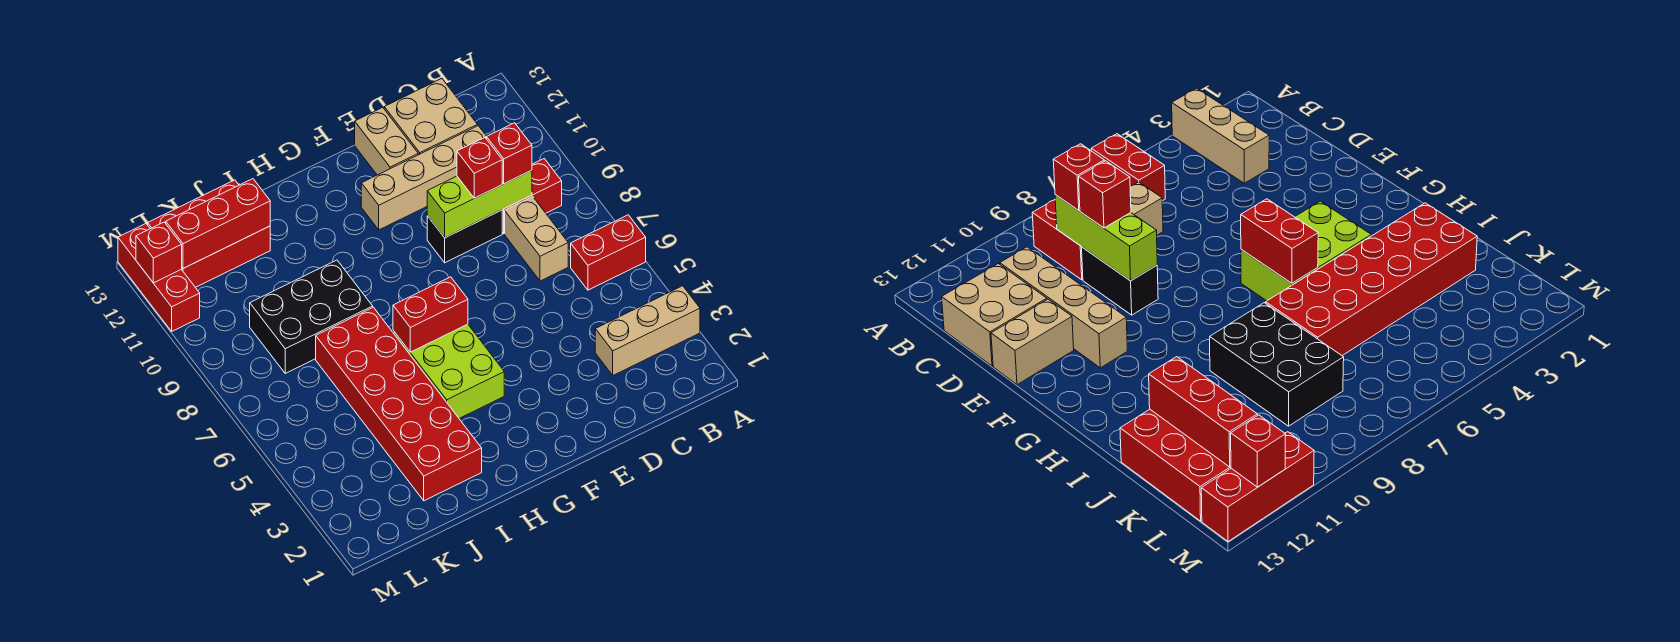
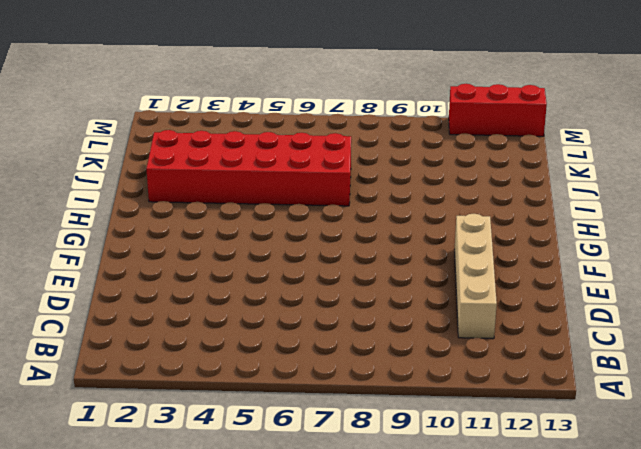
none -> tan 1x3 brick [595,286,700,375]
none -> red 1x2 brick [571,215,646,290]
none -> red 1x2 brick [502,159,562,234]

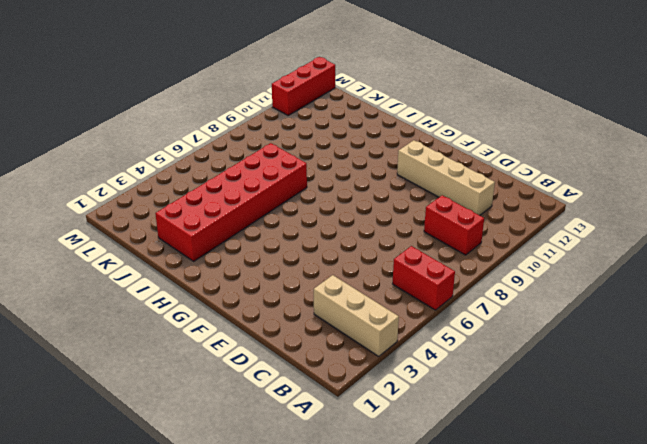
none -> tan 1x2 brick [505,197,568,281]
none -> tan 2x2 brick [384,79,477,155]
none -> black 1x2 brick [427,210,502,263]

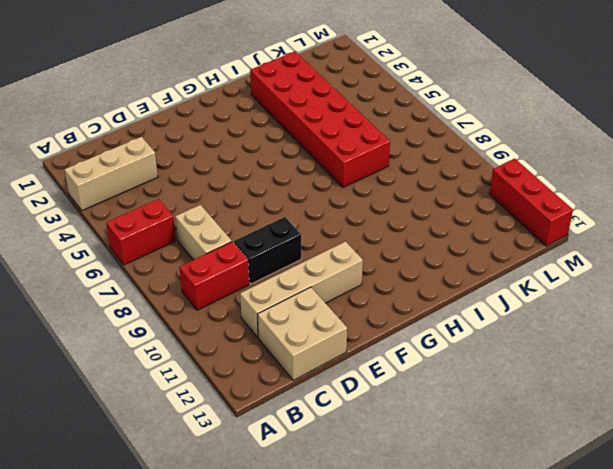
none -> tan 1x2 brick [355,107,418,175]
none -> lime 2x3 brick [393,324,504,418]
none -> black 2x3 brick [250,260,373,373]

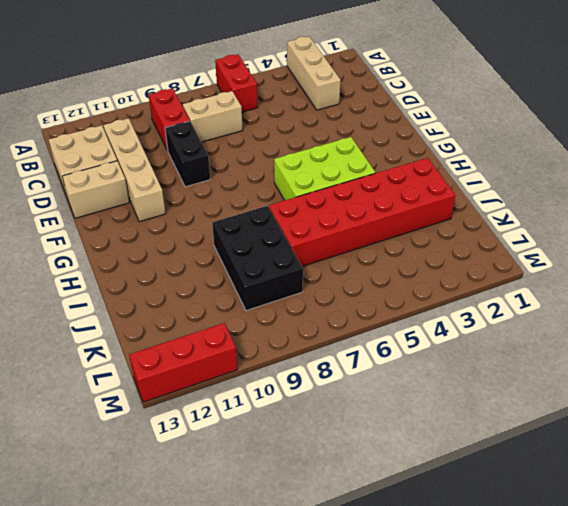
none -> red 2x3 brick [148,180,270,287]
none -> lime 1x3 brick [427,170,532,238]
none -> red 1x2 brick [393,277,468,352]

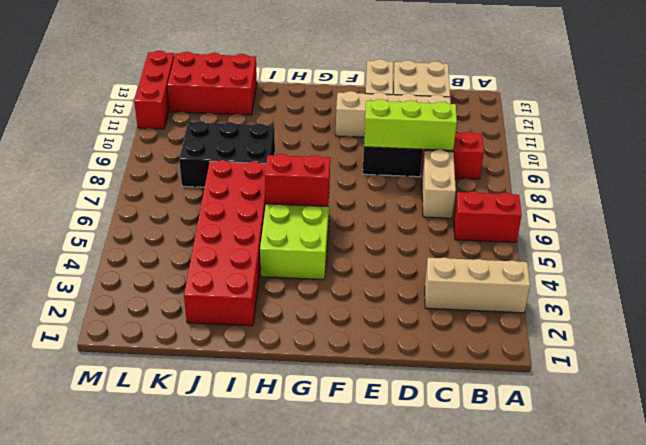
none -> red 1x3 brick [166,179,270,268]
none -> red 1x1 brick [136,222,182,283]
none -> red 1x1 brick [487,123,532,184]

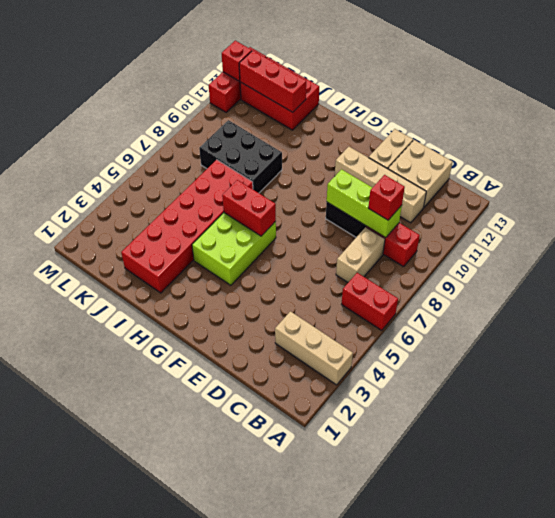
none -> red 1x1 brick [457,138,502,198]

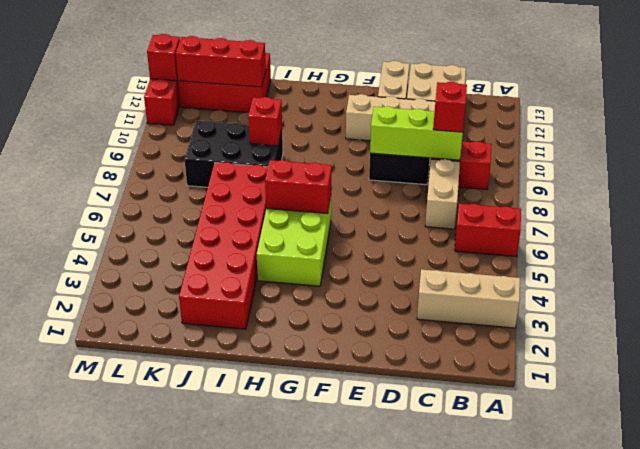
red 1x1 brick [248,97,282,146] -> red 1x1 brick moved to [457,138,502,198]

